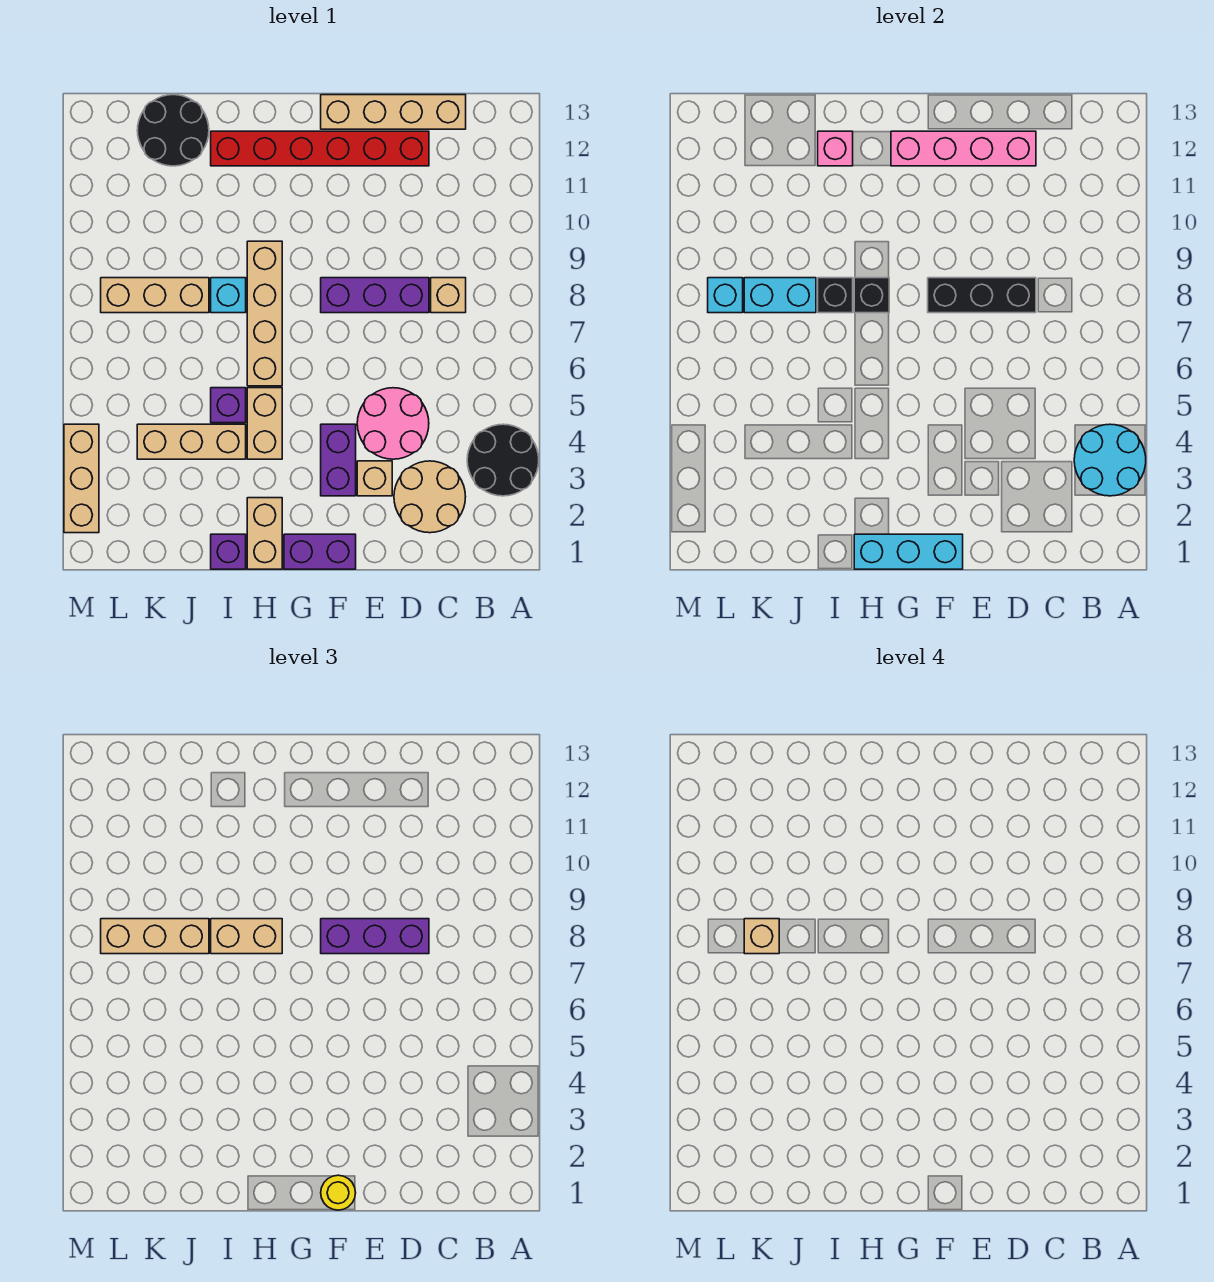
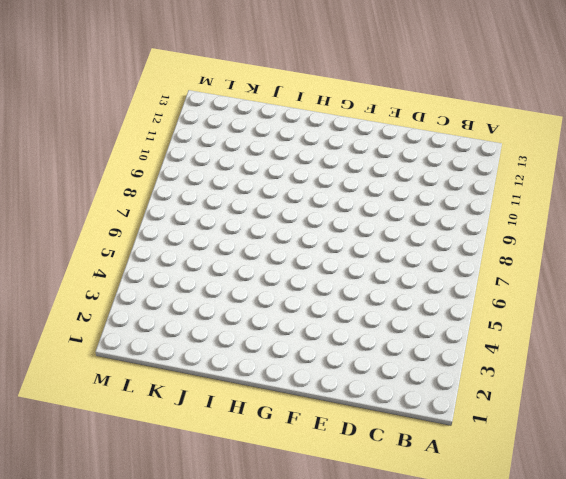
none -> black 2x2 round brick [467,424,539,496]
none -> tan 2x2 round brick [394,461,466,533]
none -> tan 1x1 brick [431,278,466,313]
none -> tan 1x4 brick [321,95,466,129]

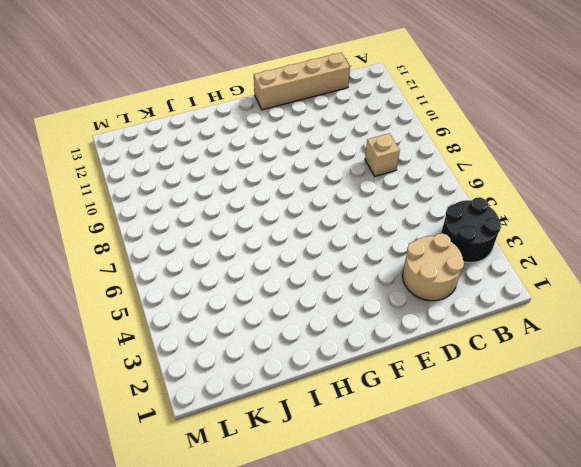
none -> pink 2x2 round brick [357,388,429,459]
none -> purple 1x3 brick [321,278,429,313]
none -> red 1x6 brick [211,131,429,166]
none -> tan 1x1 brick [357,461,392,496]

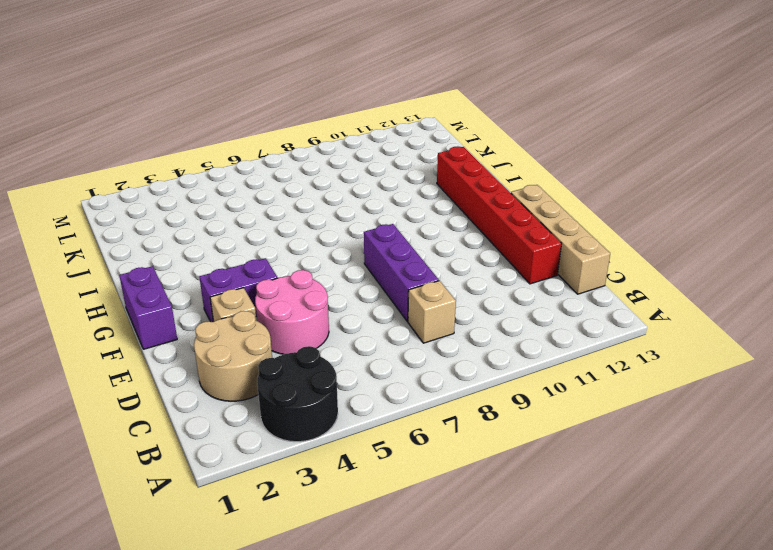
none -> tan 1x2 brick [247,498,282,569]
none -> tan 1x2 brick [247,388,282,459]
none -> tan 1x4 brick [247,241,282,386]
none -> purple 1x1 brick [211,534,246,569]

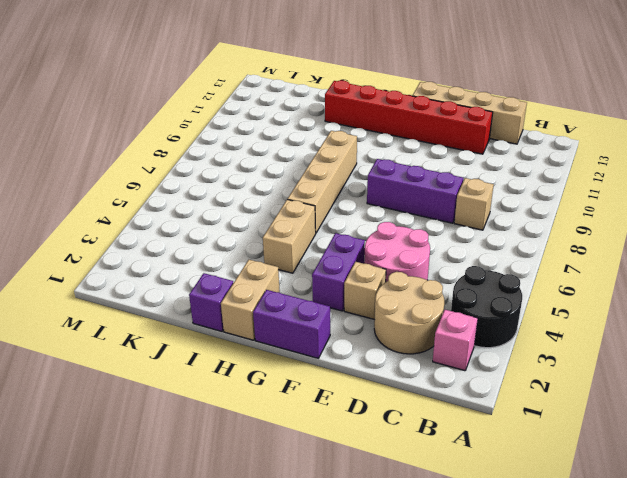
pink 1x1 brick [433,310,478,371] -> pink 1x1 brick moved to [818,131,853,166]
none -> tan 1x3 brick [137,424,246,459]
none -> purple 1x1 brick [211,388,246,423]
none -> cyan 1x1 brick [211,278,246,313]
none -> tan 1x3 brick [101,278,209,313]

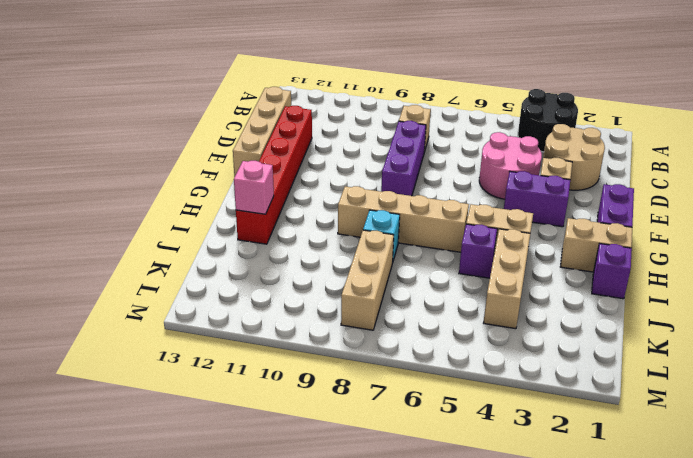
none -> black 2x2 round brick [137,95,209,166]
none -> tan 1x3 brick [64,424,99,533]
none -> cyan 2x2 round brick [1074,424,1146,496]
none -> black 1x3 brick [928,278,1036,313]

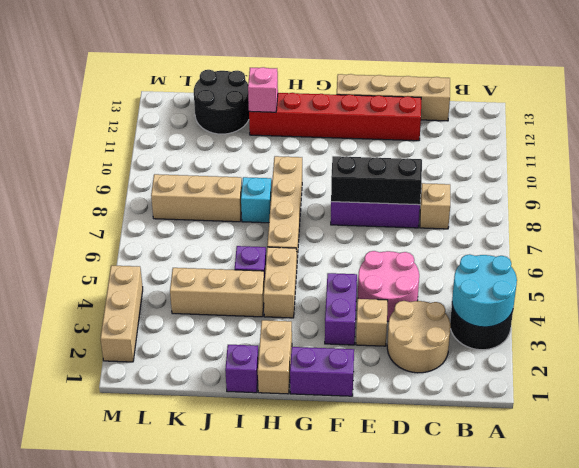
none -> pink 1x4 brick [891,131,1036,166]
none -> cyan 1x3 brick [854,534,963,569]
none -> black 1x1 brick [854,278,889,313]
none -> black 1x1 brick [818,278,853,313]

